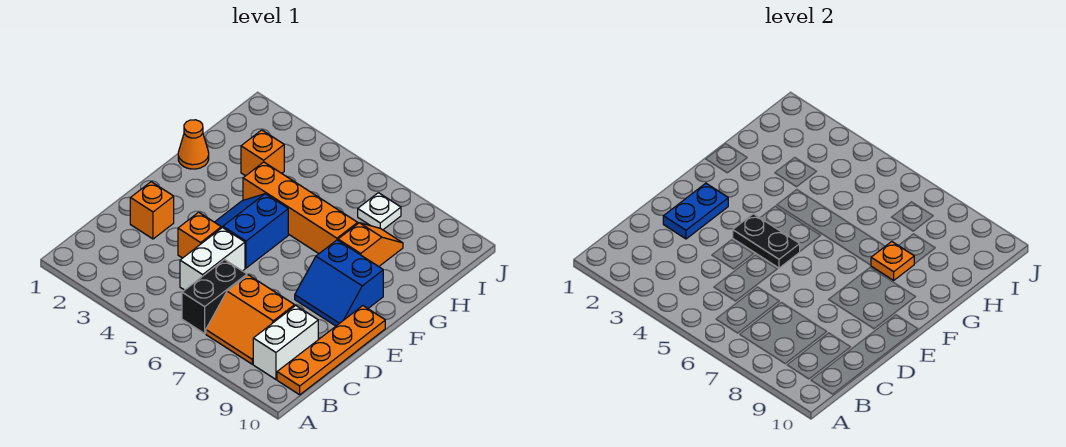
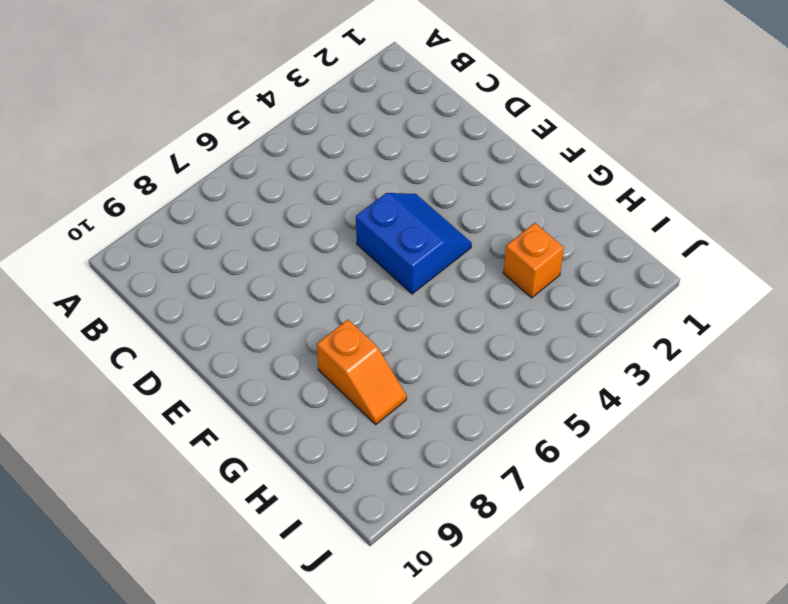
none -> black 1x2 brick [182,260,247,333]
none -> orange 2x2 slope [206,275,295,364]
none -> white 1x2 brick [253,306,318,379]

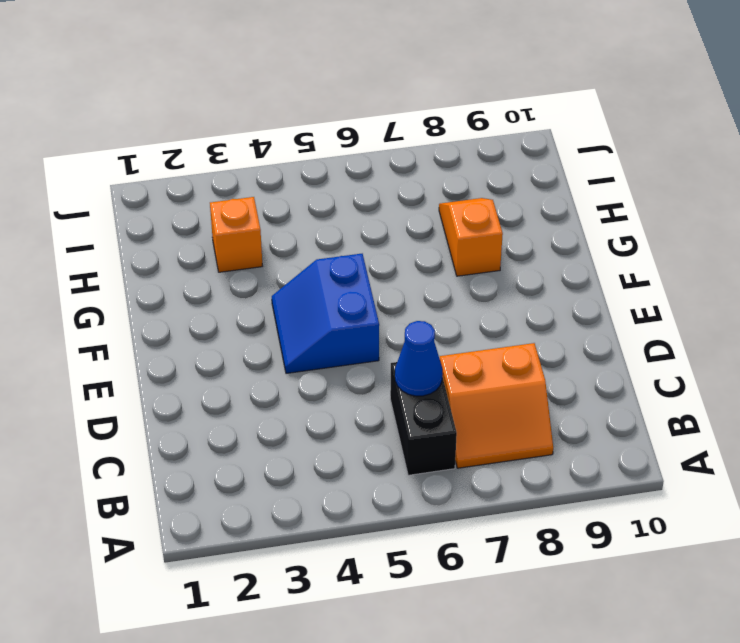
blue 1x1 cone [395,321,443,396] -> none
none -> white 1x2 brick [253,306,318,379]
none -> orange 1x4 plate [277,306,385,395]
none -> white 1x2 brick [180,228,245,290]

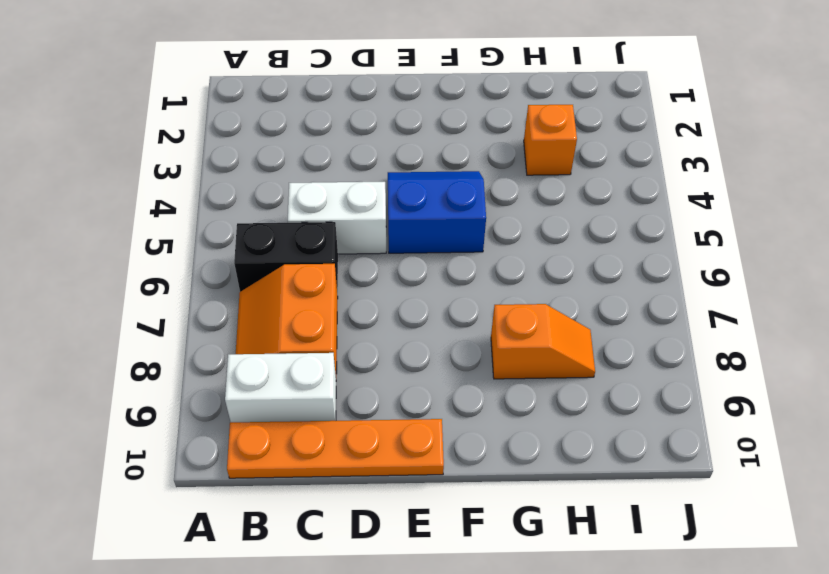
none -> orange 1x1 brick [130,182,174,239]
none -> orange 1x1 brick [178,212,221,258]
none -> blue 2x2 slope [295,240,383,326]

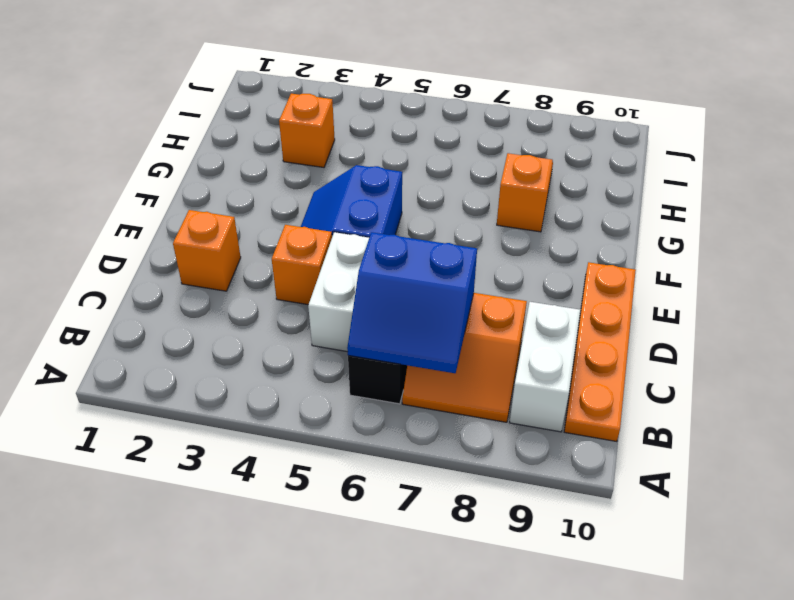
blue 2x2 slope [347,232,477,373] -> blue 2x2 slope moved to [295,240,383,326]
none -> orange 1x1 cone [178,120,209,169]
none -> orange 1x4 brick [243,162,358,254]
none -> white 1x1 plate [358,193,401,230]

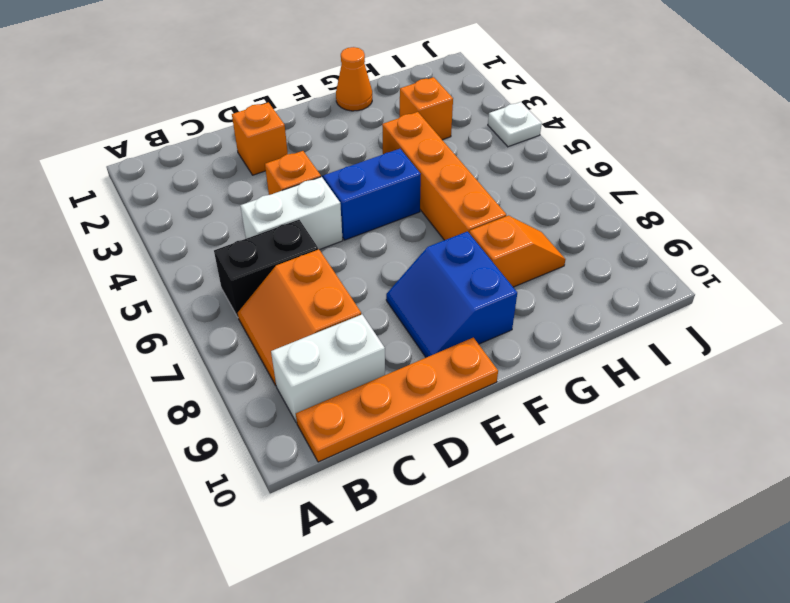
white 1x1 plate [488,102,542,147] -> white 1x1 plate moved to [358,193,401,230]
none -> blue 1x2 plate [663,183,728,239]
none -> black 1x2 plate [733,214,800,268]
none -> orange 1x1 plate [871,242,914,280]

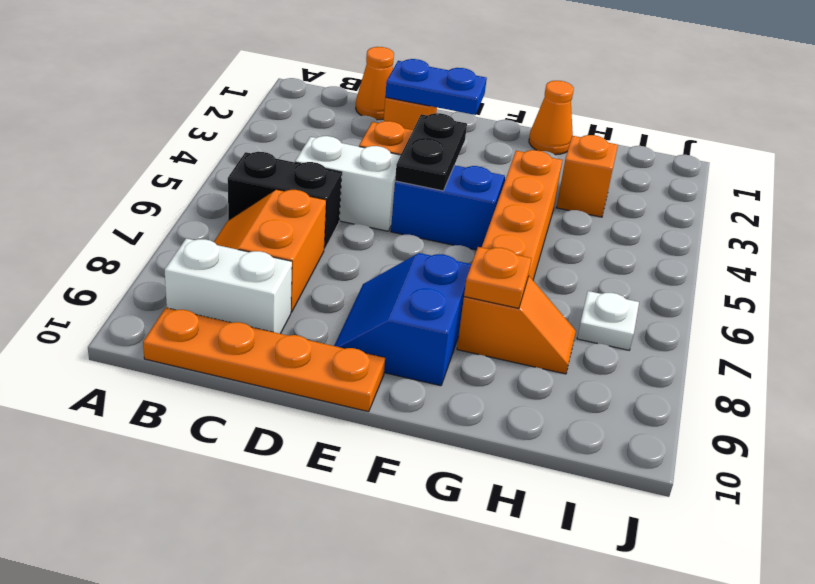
orange 1x1 cone [356,47,394,120] -> none

